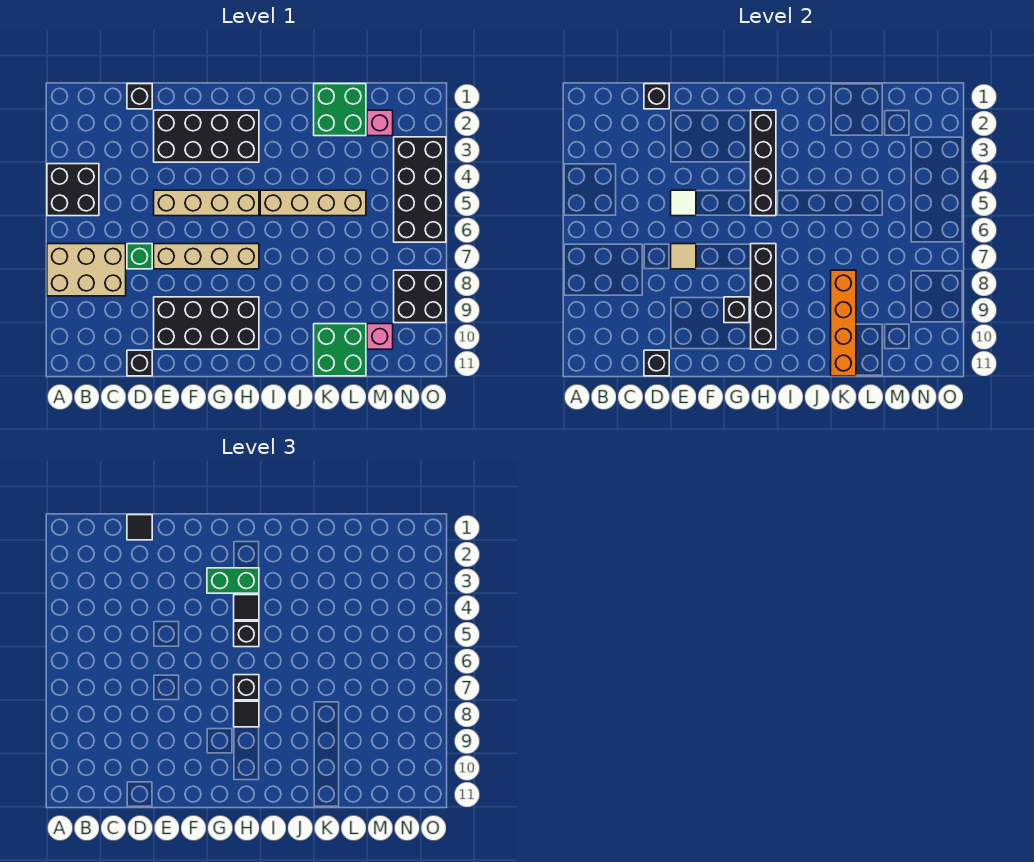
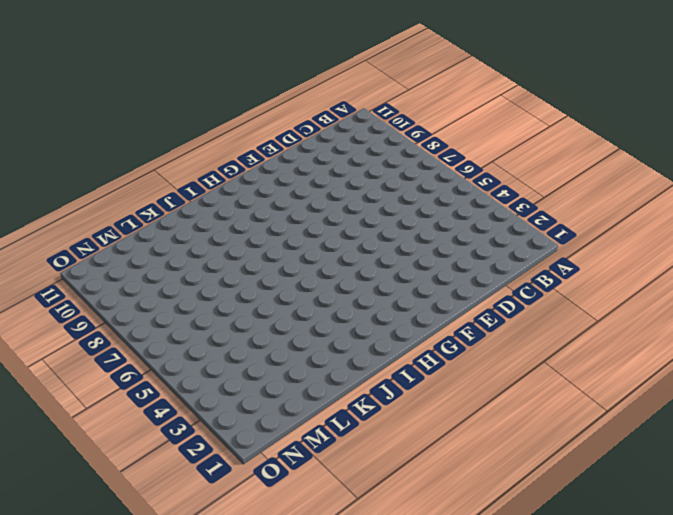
none -> black 2x2 brick [47,164,99,216]
none -> tan 2x3 brick [47,244,126,296]
none -> black 1x1 brick [127,84,152,109]
none -> green 1x1 brick [127,244,152,269]

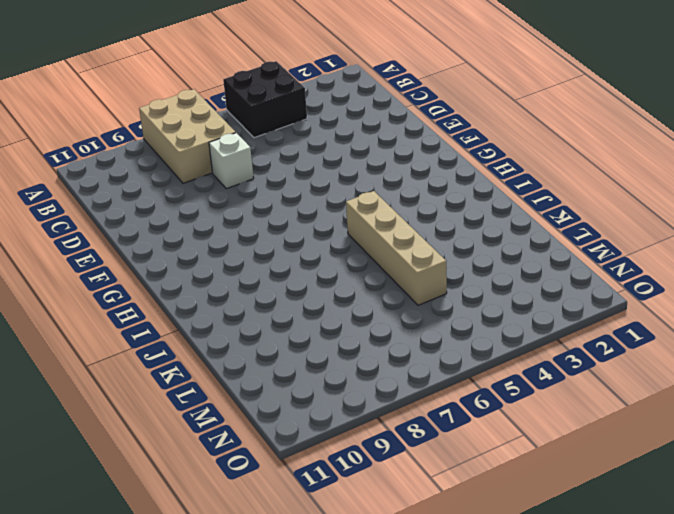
white 1x1 brick [209,133,254,189] -> green 1x1 brick [127,244,152,269]
none -> black 1x1 brick [127,84,152,109]
none -> black 1x1 brick [127,350,152,376]
none -> black 2x4 brick [154,110,259,162]
none -> tan 1x4 brick [154,190,259,216]

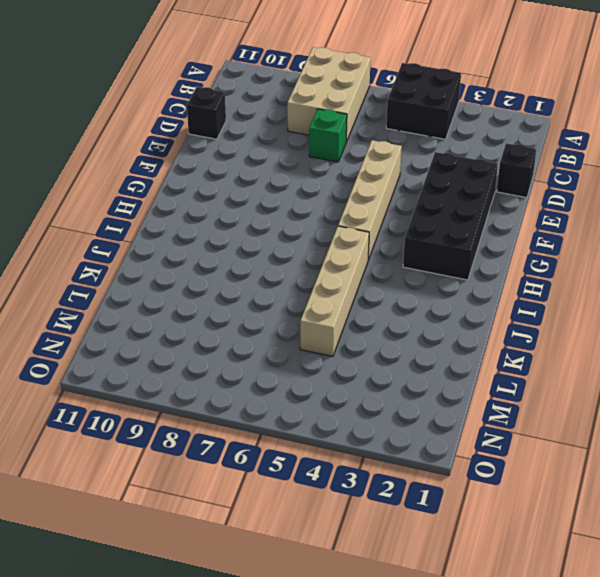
none -> tan 1x4 brick [154,244,259,269]
none -> black 2x4 brick [154,297,259,349]
none -> green 2x2 brick [314,84,366,136]
none -> green 2x2 brick [314,324,366,376]

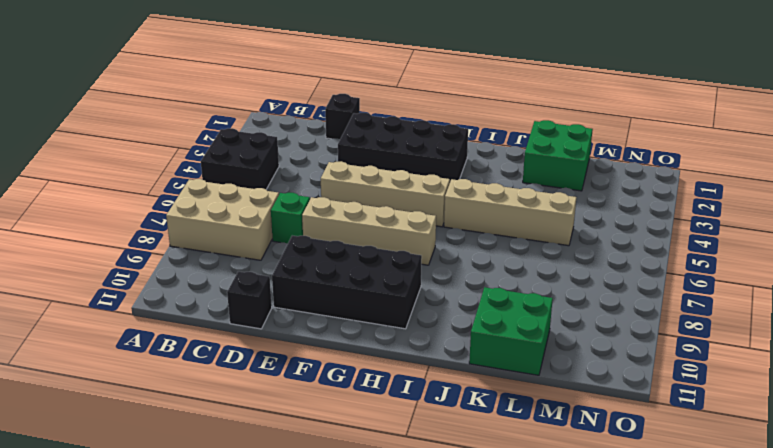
none -> pink 1x1 brick [367,110,393,136]
none -> pink 1x1 brick [367,324,393,349]
none -> black 2x4 brick [394,137,446,242]
none -> black 2x2 brick [394,270,446,323]

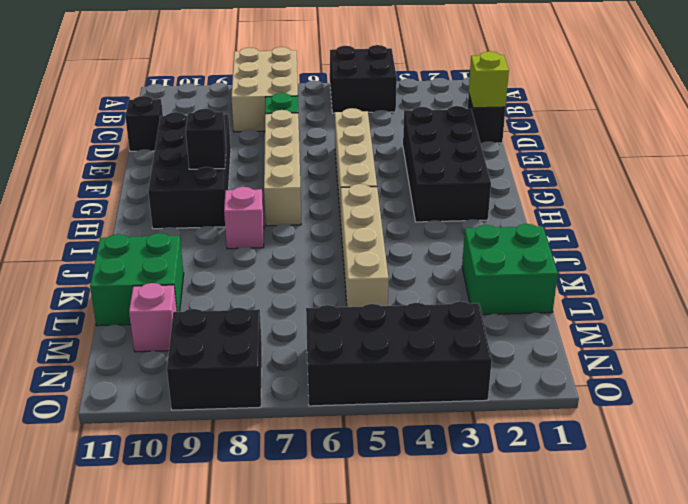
lime 1x1 brick [469,51,509,108] -> black 1x1 brick [644,84,669,109]
pink 1x1 brick [224,187,264,249] -> pink 1x1 brick moved to [367,110,393,136]
none -> black 1x1 brick [644,350,669,376]
none -> white 1x1 tile [671,190,696,216]
none -> tan 1x1 tile [671,244,696,269]
none -> black 1x4 brick [751,110,776,216]

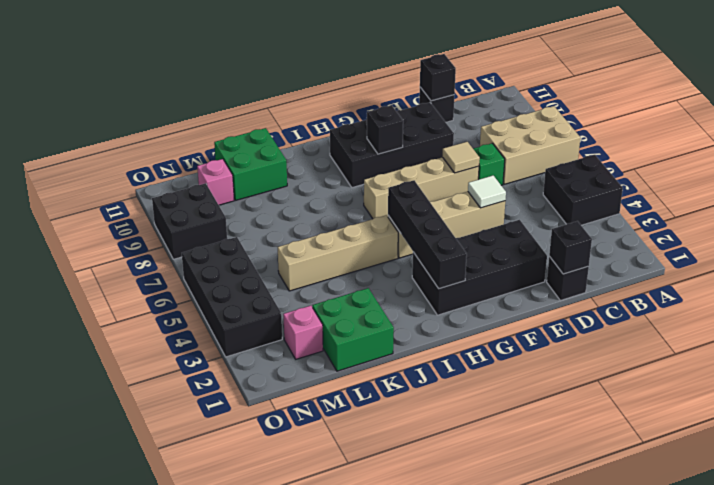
none -> black 1x4 brick [751,244,776,349]
none -> orange 1x4 brick [831,270,856,376]
none -> black 1x1 tile [127,515,152,540]
none -> green 1x2 brick [207,568,259,593]

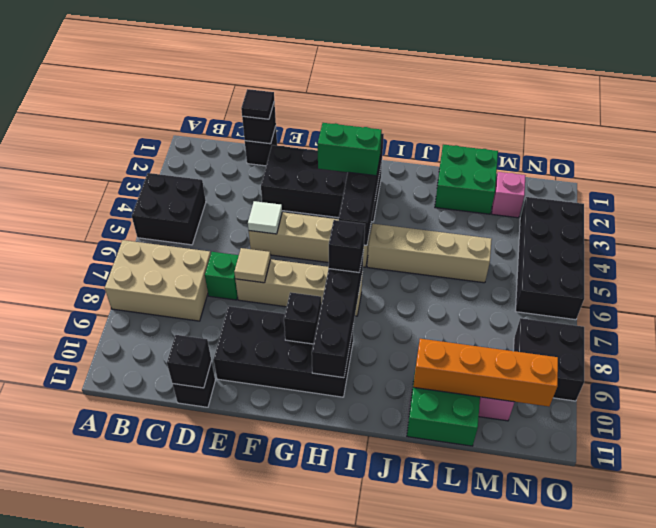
orange 1x4 brick [413,339,558,406] -> orange 1x4 brick turned to [831,270,856,376]
none -> black 1x1 tile [234,595,259,620]
none -> black 1x1 brick [234,621,259,647]
none -> black 1x1 tile [234,701,259,727]

